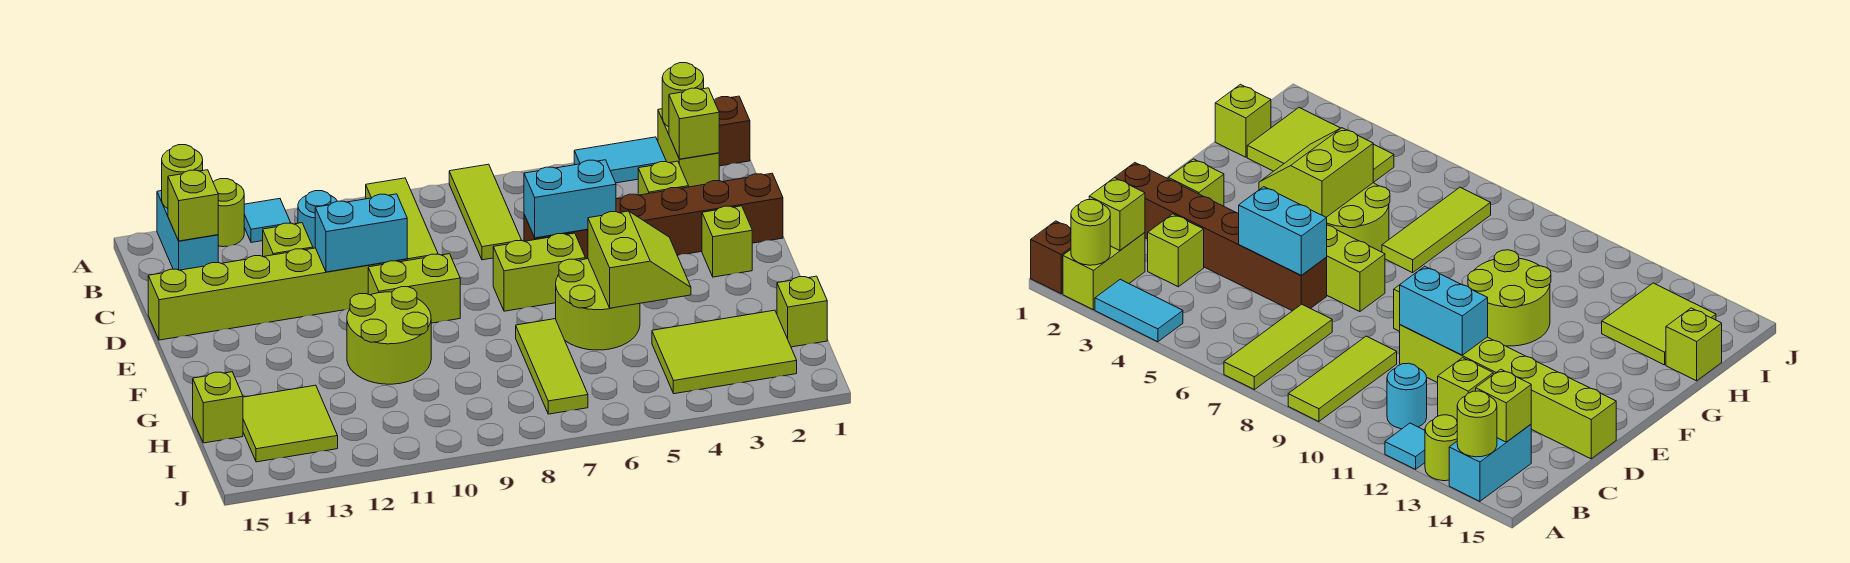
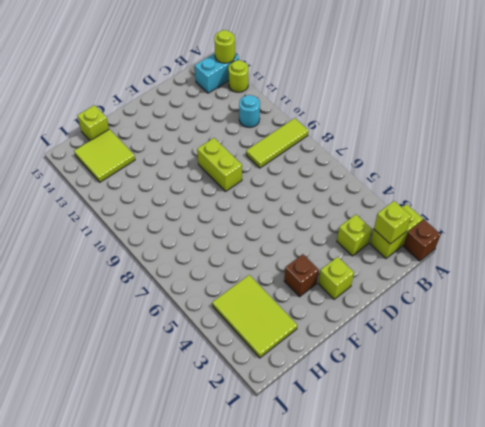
brown 1x1 brick [284,254,319,297] -> none
none -> cyan 1x2 tile [574,137,666,183]
none -> lime 1x3 tile [449,164,521,260]
none -> cyan 1x1 tile [244,199,291,242]
none -> lime 1x1 brick [263,223,313,257]

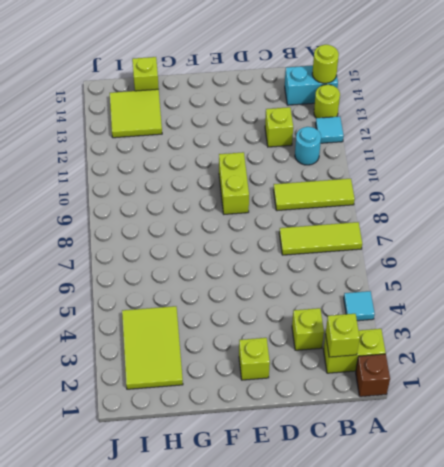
cyan 1x1 tile [344,291,375,321] -> cyan 1x2 tile [574,137,666,183]
none -> brown 1x6 brick [524,173,783,259]
none -> lime 1x6 brick [148,248,407,340]
none -> lime 1x2 brick [493,233,585,311]
none -> lime 2x2 round brick [556,259,640,350]

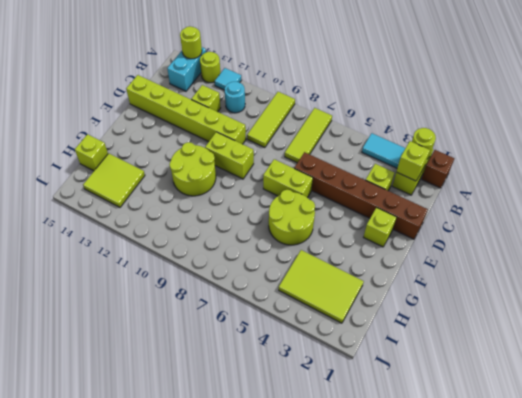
none -> lime 1x3 tile [516,319,588,414]
none -> lime 1x1 brick [777,276,827,347]
none -> lime 1x1 brick [168,170,218,241]
none -> cyan 1x2 brick [524,160,616,238]

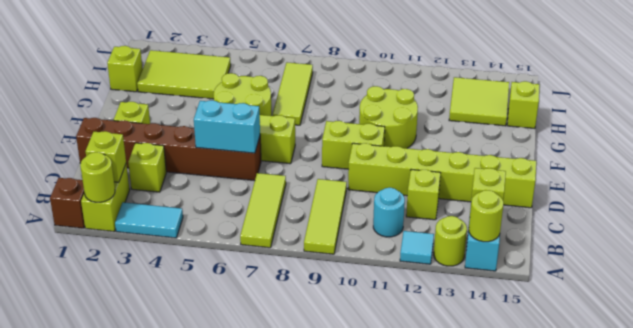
none -> cyan 1x2 brick [315,194,407,272]
none -> lime 2x2 slope [588,211,691,308]

